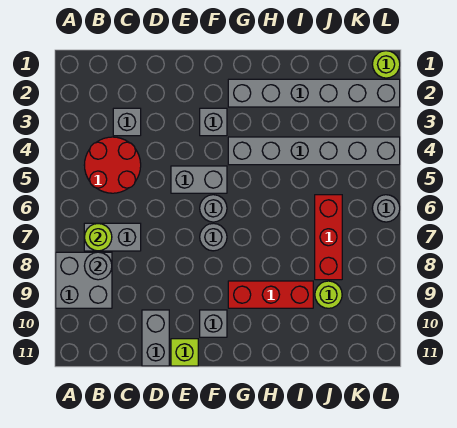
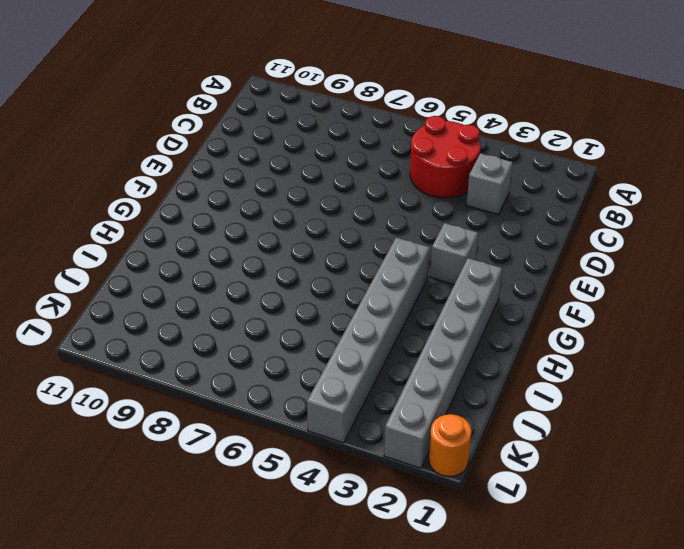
orange 1x1 round brick [429,414,472,477] -> lime 1x1 round brick [372,51,400,78]
none -> grey 2x2 brick [56,252,112,308]
none -> grey 1x2 brick [84,223,141,251]
none -> grey 1x2 brick [142,310,169,366]

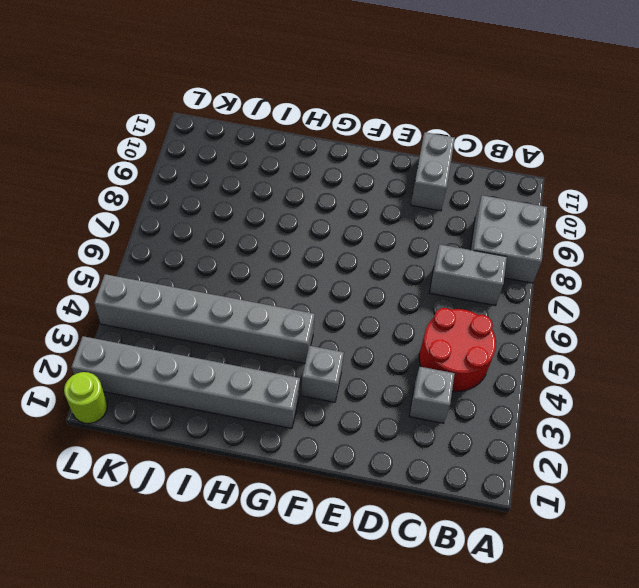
none -> grey 1x2 brick [171,166,227,193]
none -> lime 1x1 brick [171,339,198,366]
none -> grey 1x1 round brick [200,195,227,222]

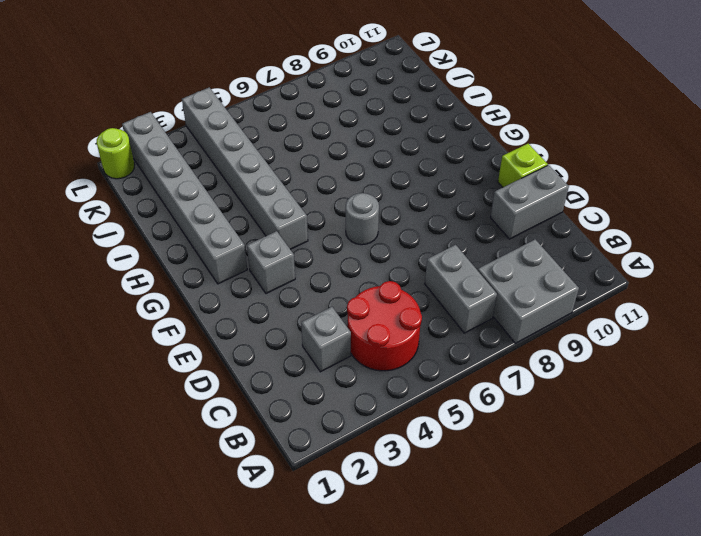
none -> grey 1x2 brick [171,166,227,193]
none -> grey 1x1 round brick [200,223,227,251]
none -> grey 1x1 brick [200,310,227,337]

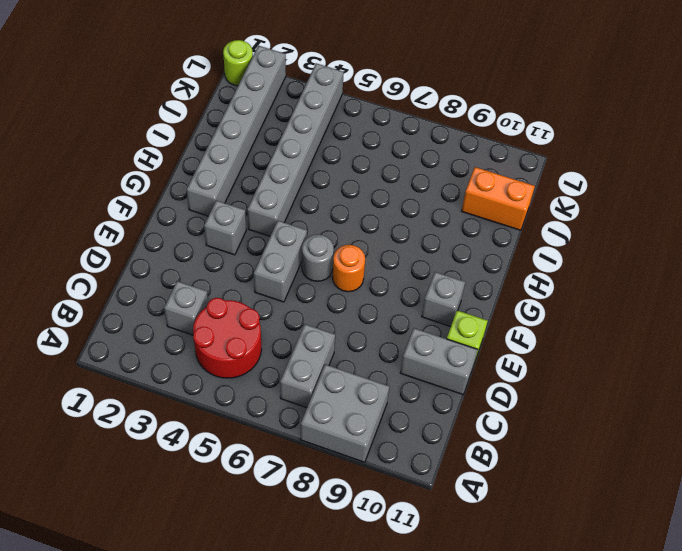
orange 1x1 round brick [332,245,365,292] -> grey 1x1 round brick [200,223,227,251]
orange 1x2 brick [462,167,535,230] -> none
none -> red 1x3 brick [228,281,313,308]
none -> red 1x3 brick [315,195,342,280]
none -> lime 1x1 round brick [315,281,342,308]

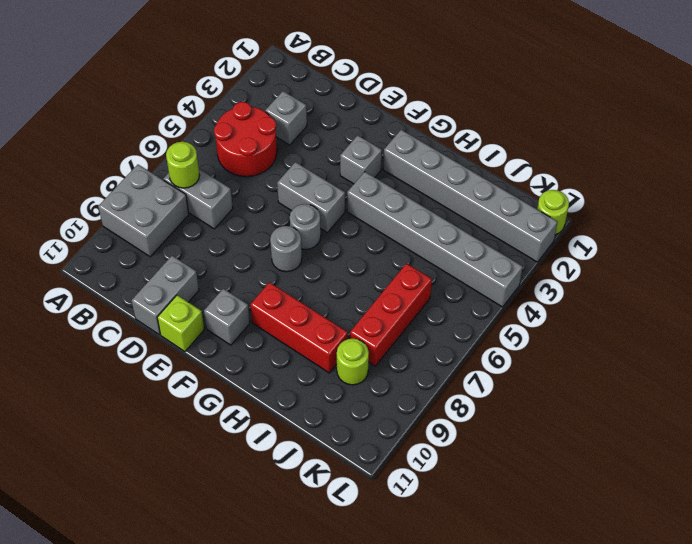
none -> grey 1x1 round brick [372,195,400,222]
none -> grey 1x1 round brick [85,252,112,280]

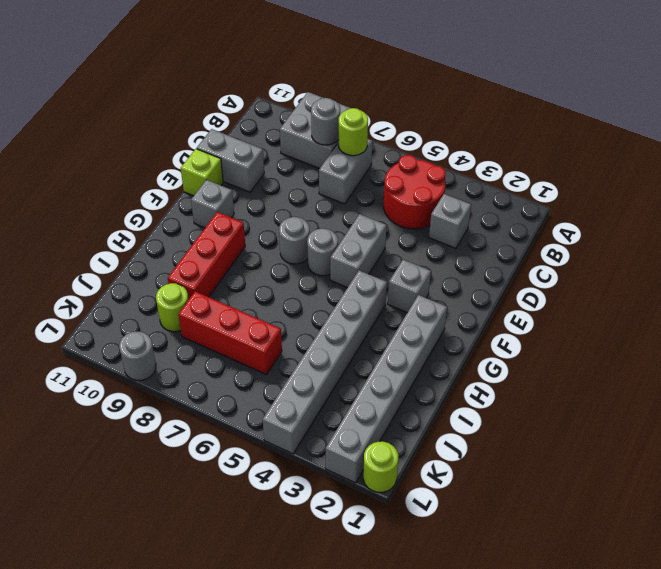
grey 1x1 round brick [119,331,156,380] -> grey 1x1 round brick moved to [372,195,400,222]

